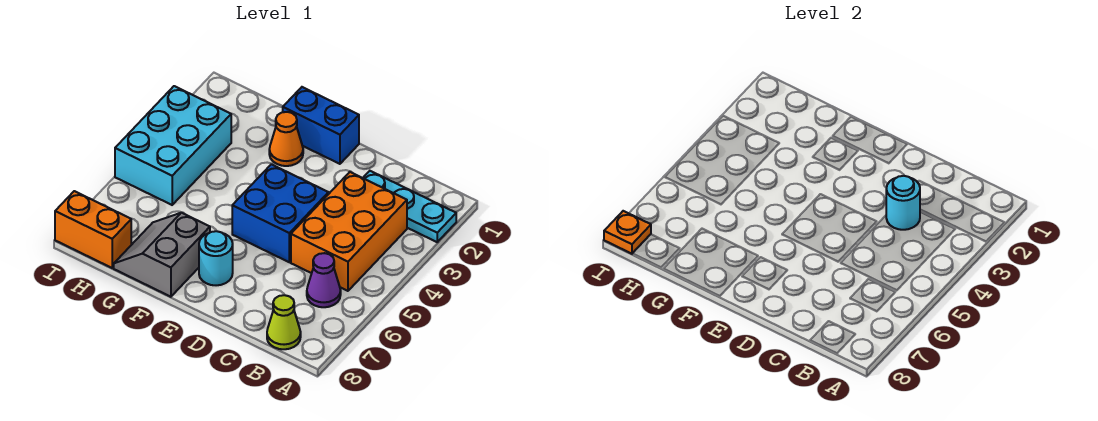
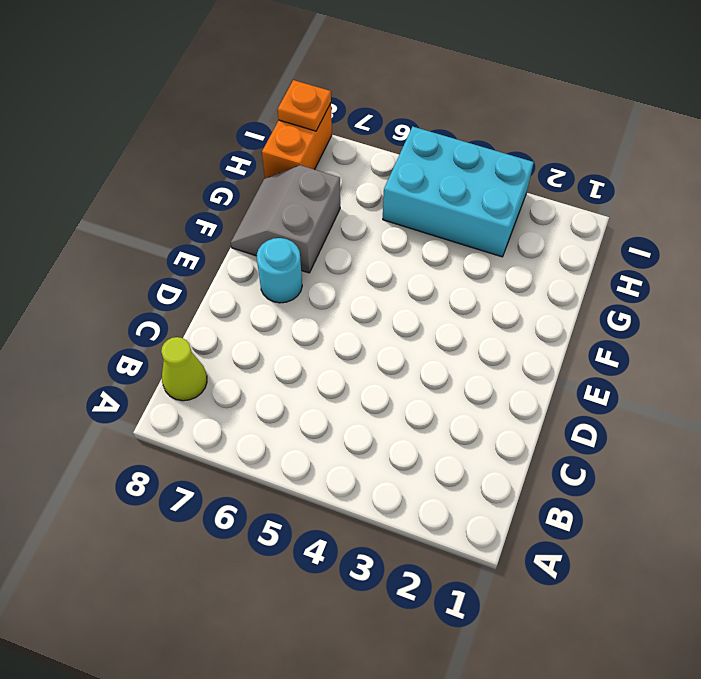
grey 2x2 slope [231,165,340,273] -> grey 2x2 slope turned to [114,213,210,297]
none -> cyan 1x3 plate [363,171,456,242]
none -> orange 2x3 brick [291,172,407,291]
none -> purple 1x1 cone [307,253,341,307]

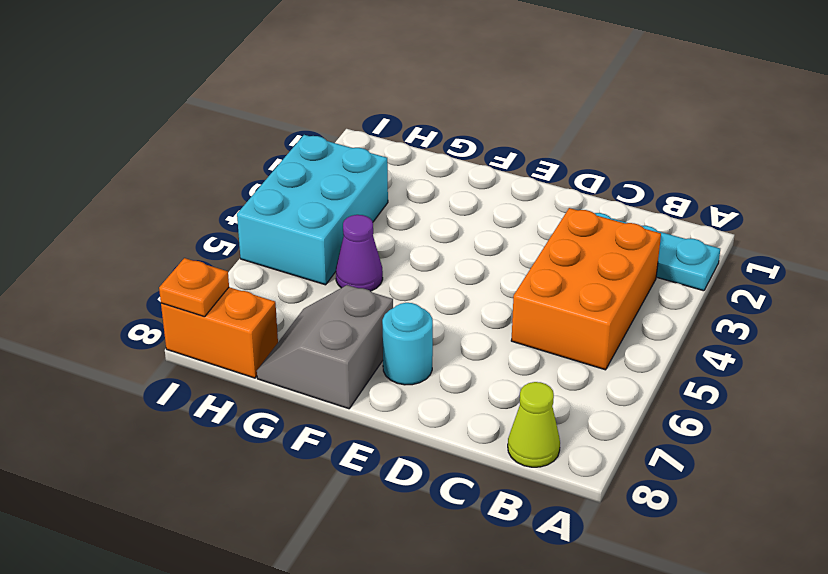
purple 1x1 cone [336,215,383,291] -> purple 1x1 cone moved to [307,253,341,307]
none -> blue 2x2 brick [232,164,328,262]
none -> blue 1x2 brick [283,87,359,164]
none -> orange 1x1 cone [269,112,303,166]

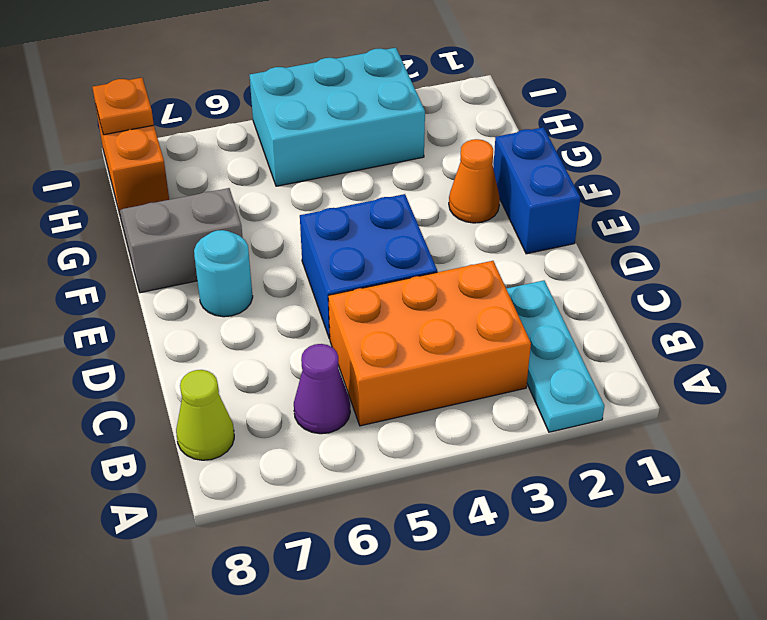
none -> cyan 1x1 round brick [886,176,920,230]

